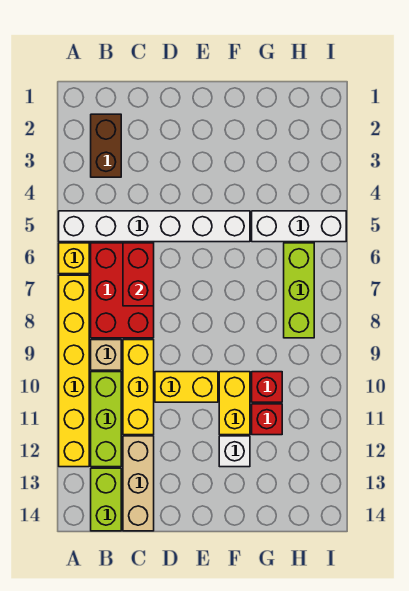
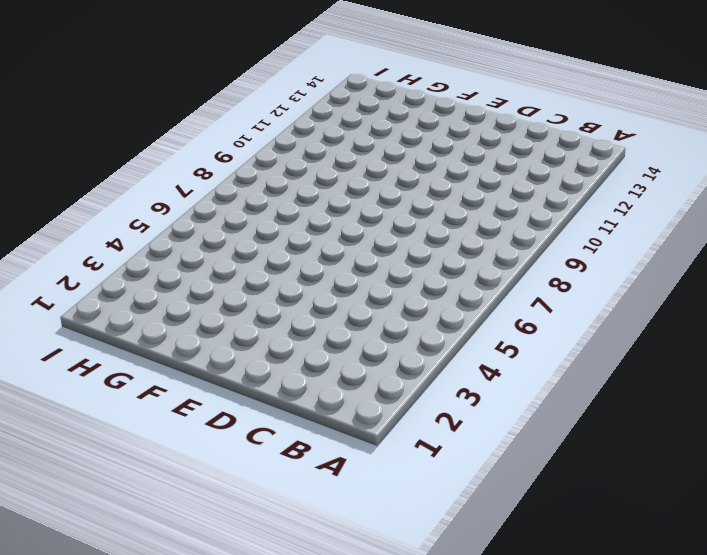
none -> white 1x6 brick [59,211,250,242]
none -> yellow 1x1 brick [59,243,89,274]
none -> yellow 1x6 brick [59,275,89,467]

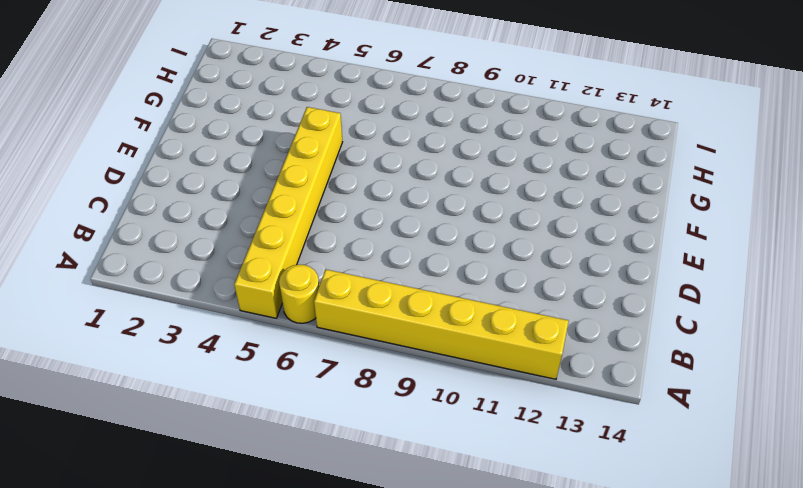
yellow 1x6 brick [234,107,342,318] -> white 1x6 brick [59,211,250,242]
yellow 1x1 round brick [279,265,319,323] -> yellow 1x1 brick [59,243,89,274]
none -> brown 1x2 brick [91,114,121,177]
none -> red 2x3 brick [91,243,154,338]
none -> tan 1x1 brick [91,340,121,370]

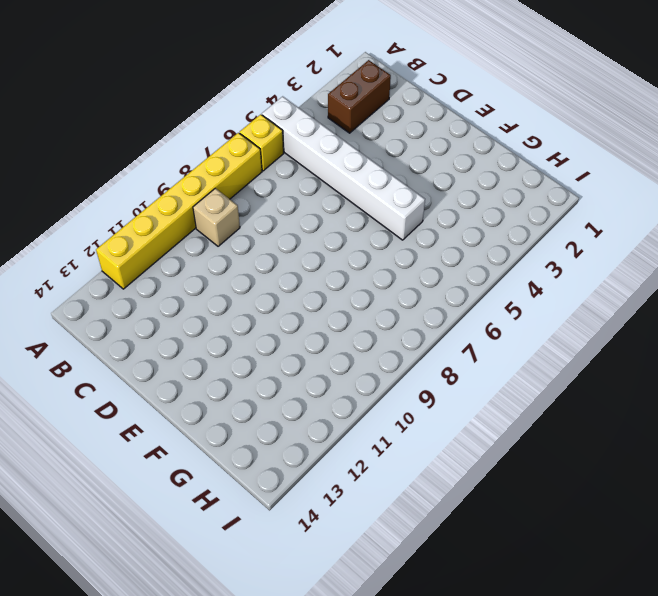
none -> red 2x3 brick [91,243,154,338]
none -> lime 1x3 brick [91,372,121,467]
none -> lime 1x2 brick [91,468,121,531]

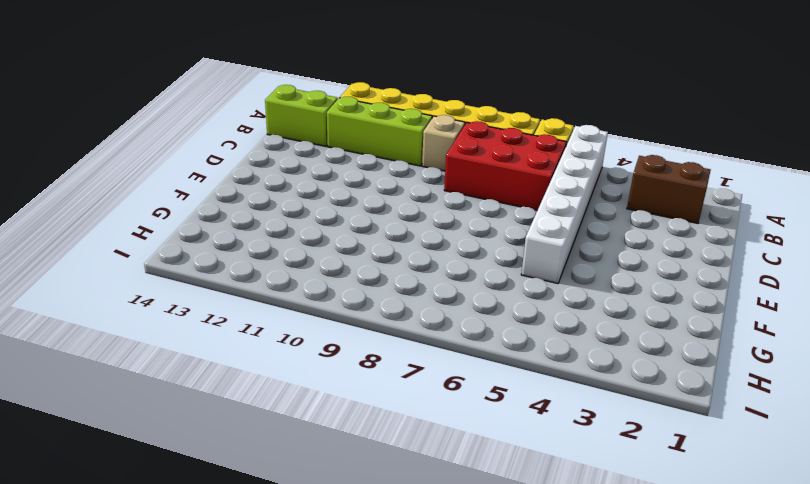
none -> yellow 1x3 brick [123,340,154,435]
none -> tan 1x3 brick [123,436,154,531]
none -> yellow 1x2 brick [155,372,218,402]

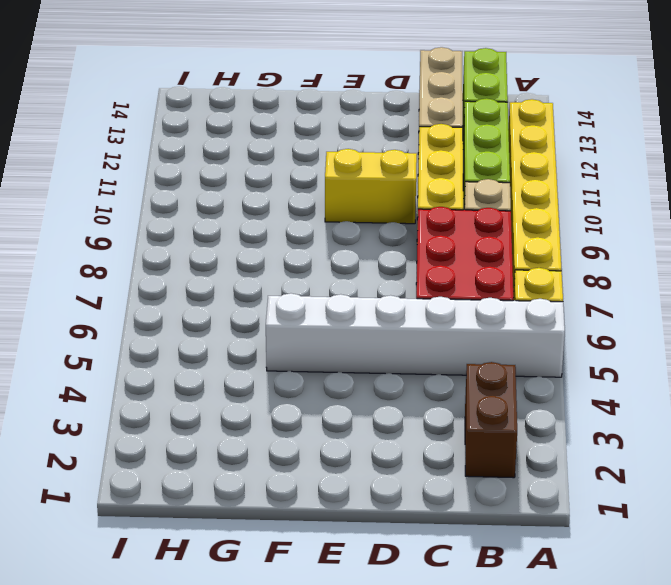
none -> yellow 1x2 brick [219,372,250,435]
none -> white 1x1 brick [219,436,250,467]
none -> white 1x3 brick [252,211,346,242]

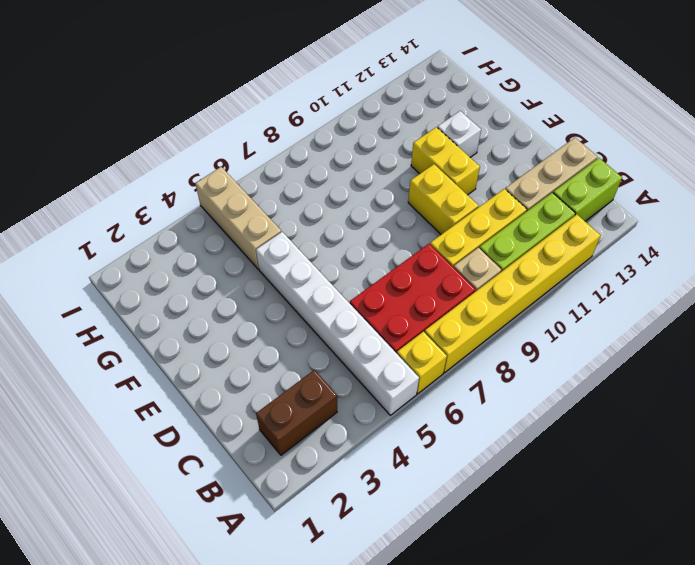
yellow 1x2 brick [411,127,480,195] -> yellow 1x2 brick turned to [219,372,250,435]
tan 1x3 brick [195,167,281,269] -> white 1x3 brick [252,211,346,242]
none -> red 1x1 brick [252,372,282,402]
none -> red 1x1 brick [252,404,282,435]
none -> lime 1x3 brick [284,243,314,338]

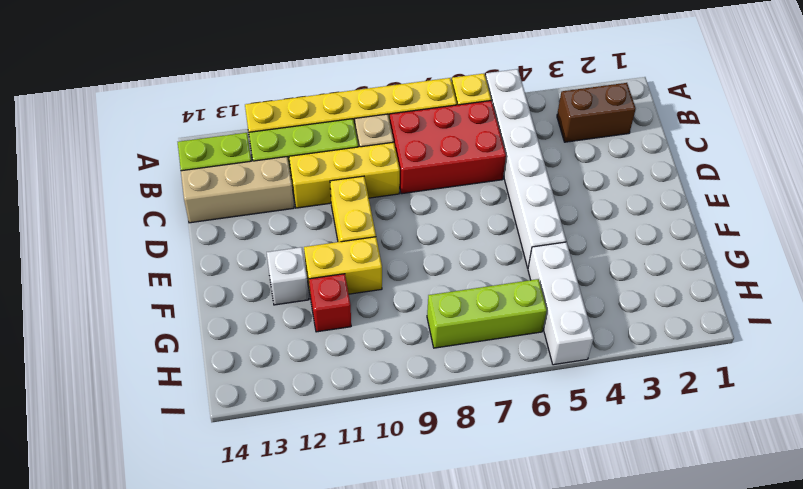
none -> red 1x1 brick [252,372,282,402]
none -> red 1x2 brick [123,243,154,306]

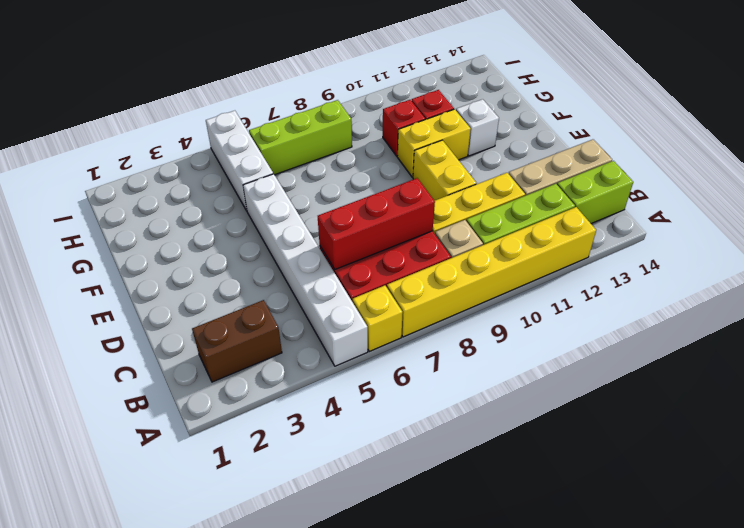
red 1x3 brick [318,178,435,269] -> red 1x2 brick [123,243,154,306]

